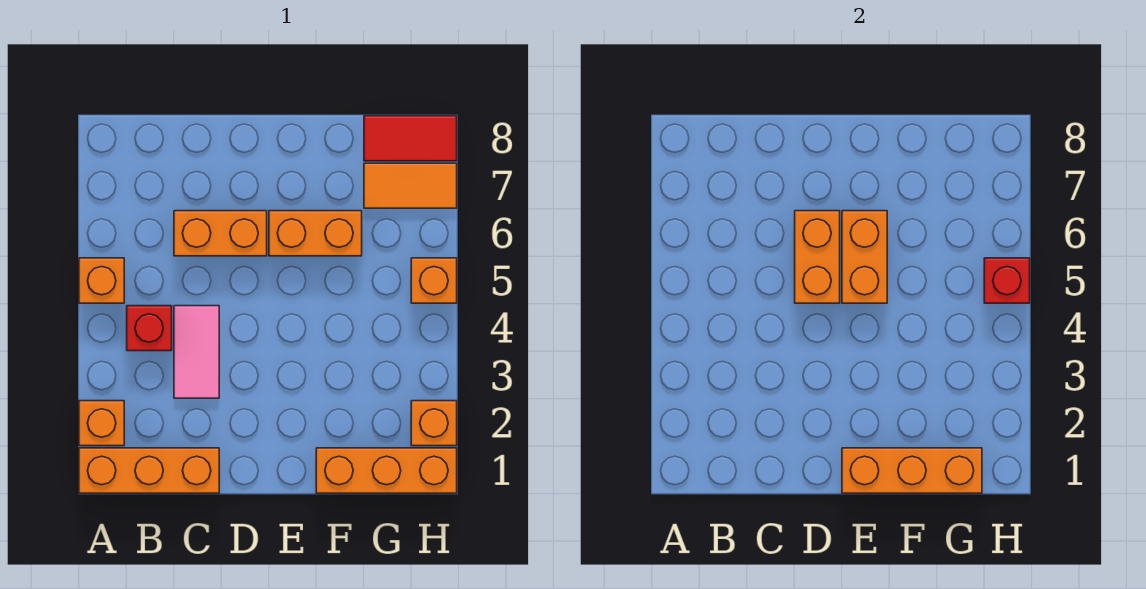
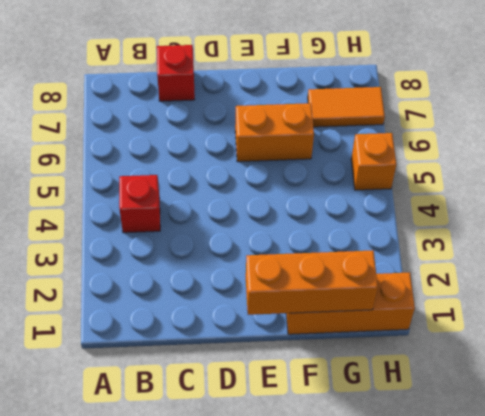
red 1x1 brick [157,45,195,101] -> red 1x1 brick moved to [984,258,1030,303]
none -> orange 1x3 brick [79,448,219,493]
none -> orange 1x1 brick [79,401,124,446]
none -> orange 1x1 brick [79,258,124,303]

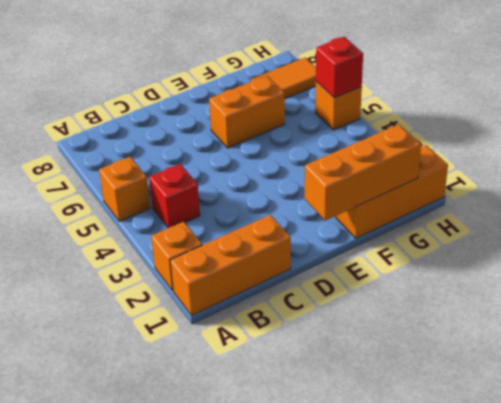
none -> pink 1x2 tile [174,306,219,398]
none -> orange 1x2 brick [174,211,267,256]
none -> red 1x2 tile [364,116,457,161]

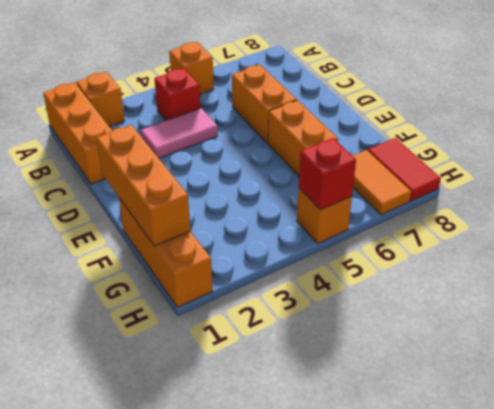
none -> orange 1x1 brick [411,401,457,446]
none -> orange 1x2 brick [795,211,840,303]
none -> orange 1x2 brick [842,211,887,303]

